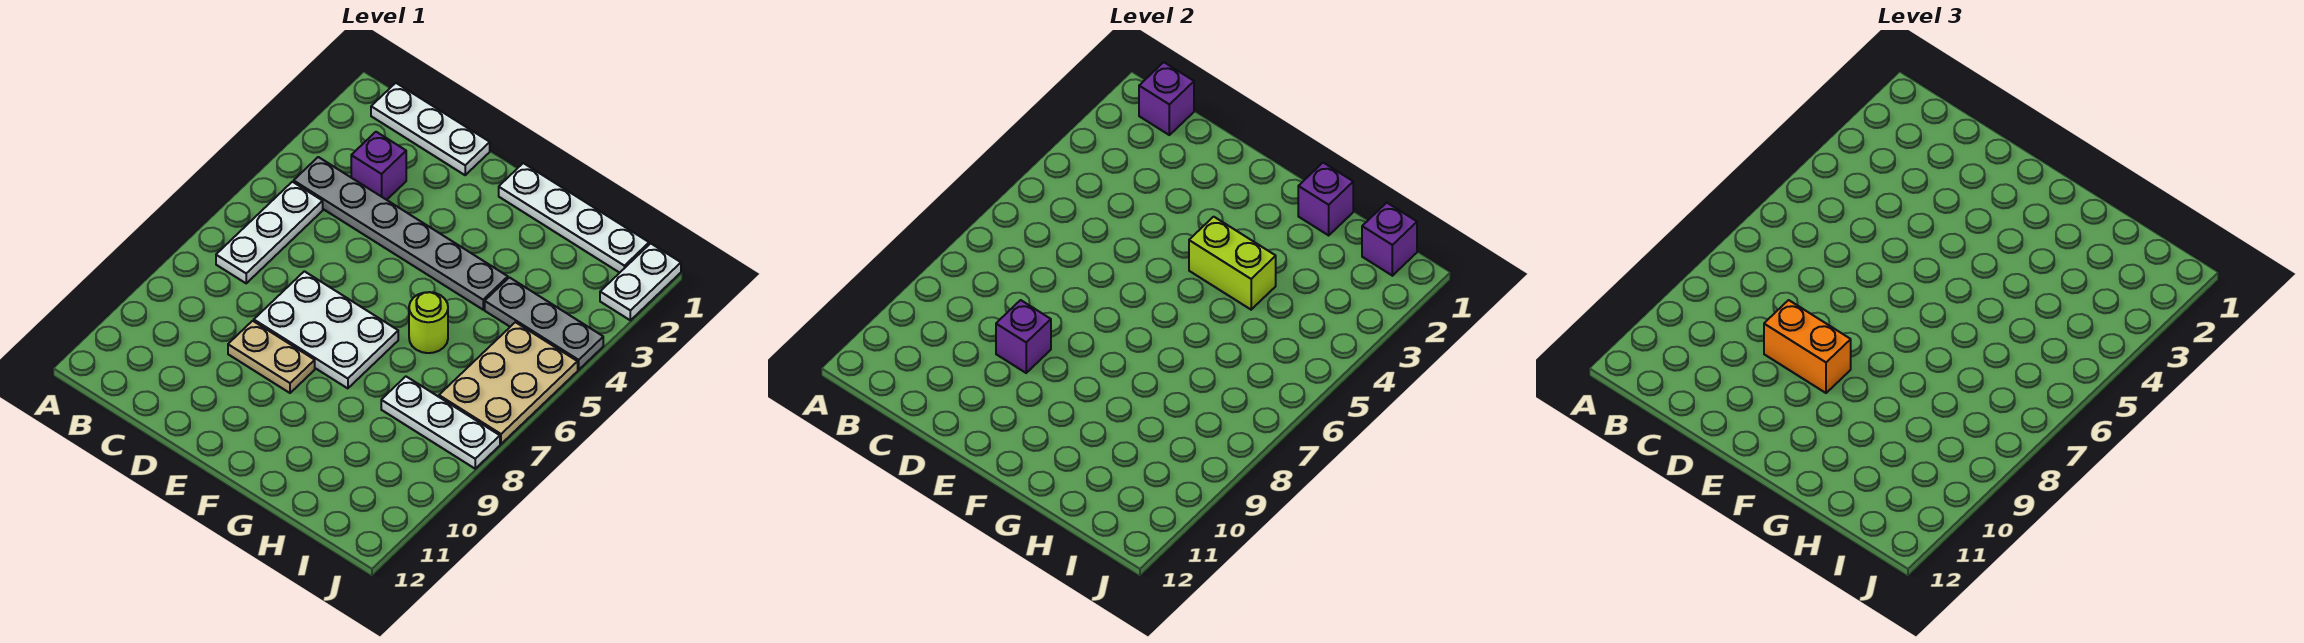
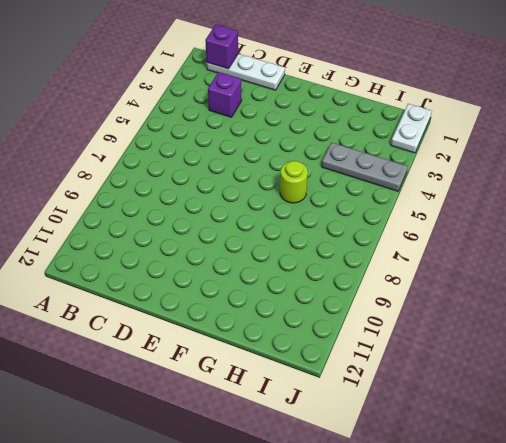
none -> grey 1x6 plate [294,157,508,310]
none -> white 1x3 plate [216,182,323,283]
none -> white 2x3 plate [254,271,398,388]

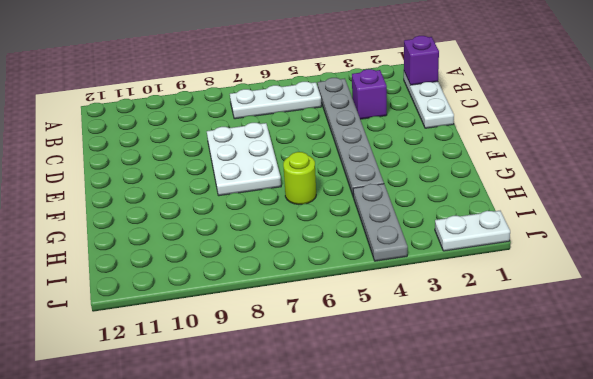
none -> tan 1x2 plate [228,321,315,393]
none -> white 1x4 plate [499,163,649,273]
none -> white 1x3 plate [381,377,500,469]

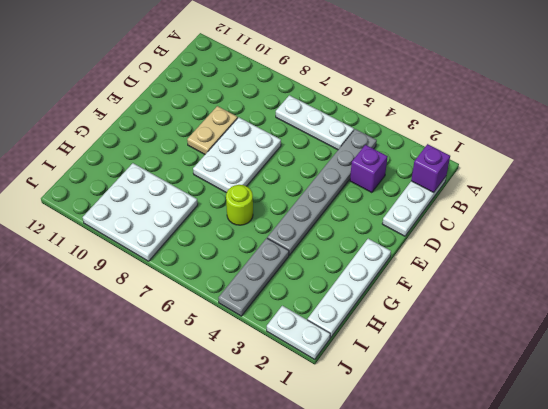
white 3x3 plate [83,163,198,261] -> white 1x3 plate [381,377,500,469]
none -> tan 2x3 plate [439,322,578,444]
none -> purple 1x1 brick [996,300,1051,373]
none -> lime 1x2 brick [1189,217,1276,310]

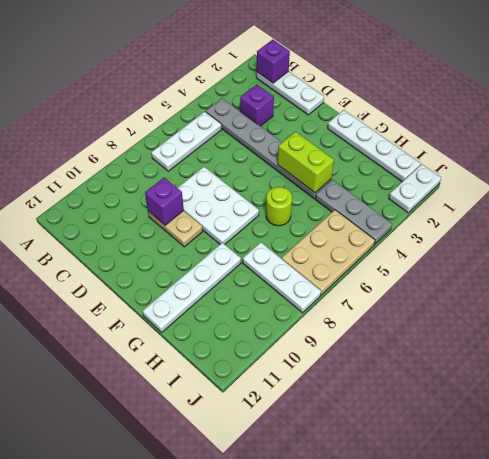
white 1x4 plate [143,243,241,332] -> none
none -> purple 1x1 brick [1298,163,1353,235]
none -> purple 1x1 brick [1362,203,1417,276]
none -> orange 1x2 brick [1764,300,1851,393]

